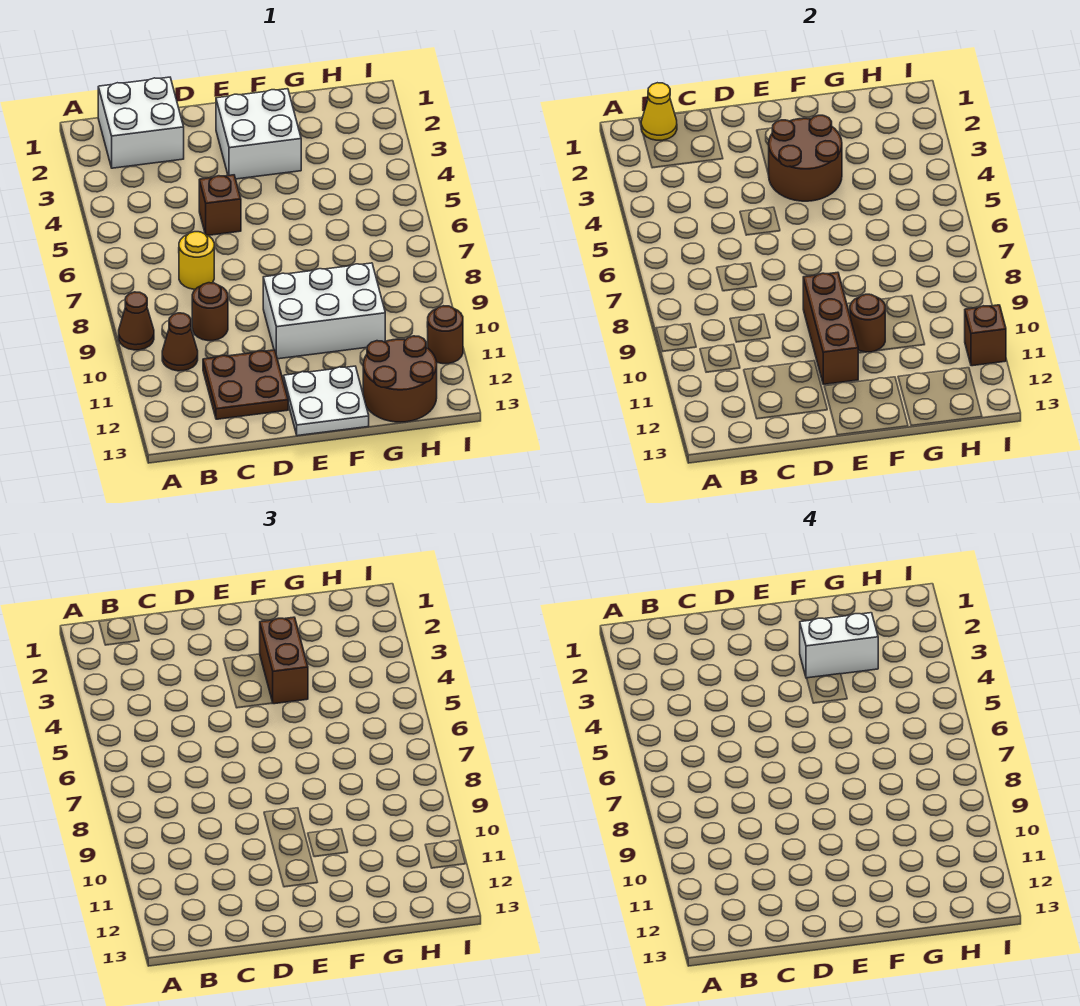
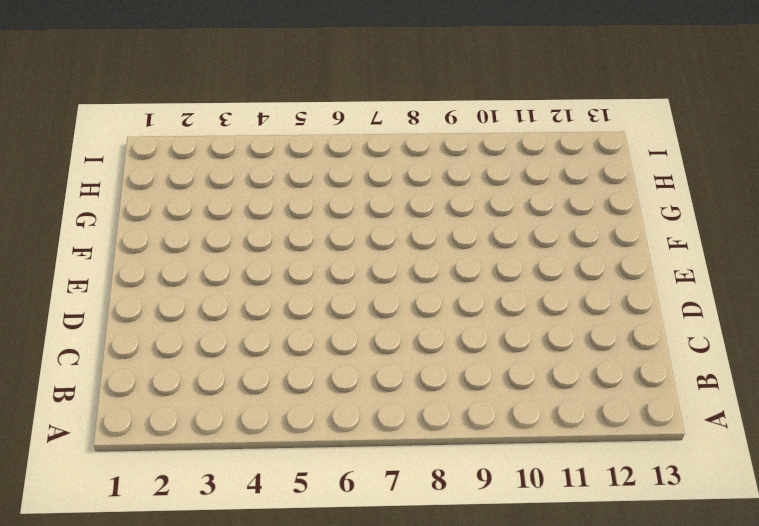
none -> brown 1x1 cone [119,292,154,350]
none -> white 2x2 brick [98,77,184,168]
none -> brown 1x1 cone [162,313,198,371]

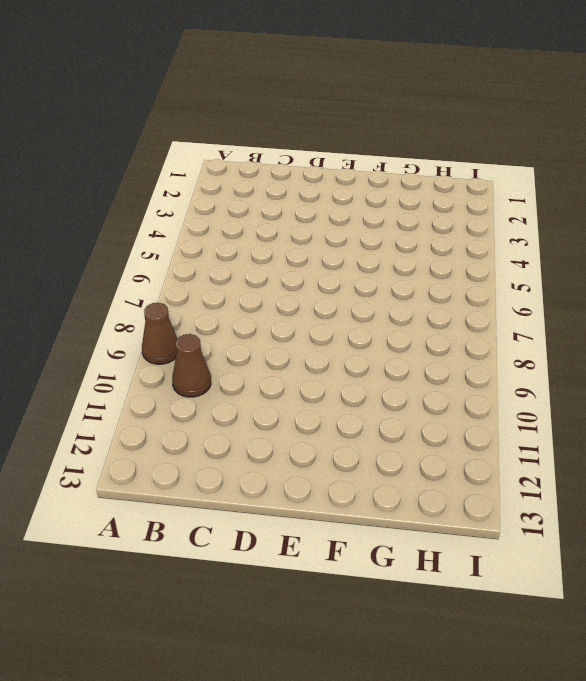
none -> white 2x2 brick [98,77,184,168]
none -> yellow 1x1 round brick [179,232,214,289]
none -> brown 1x1 round brick [192,283,228,341]

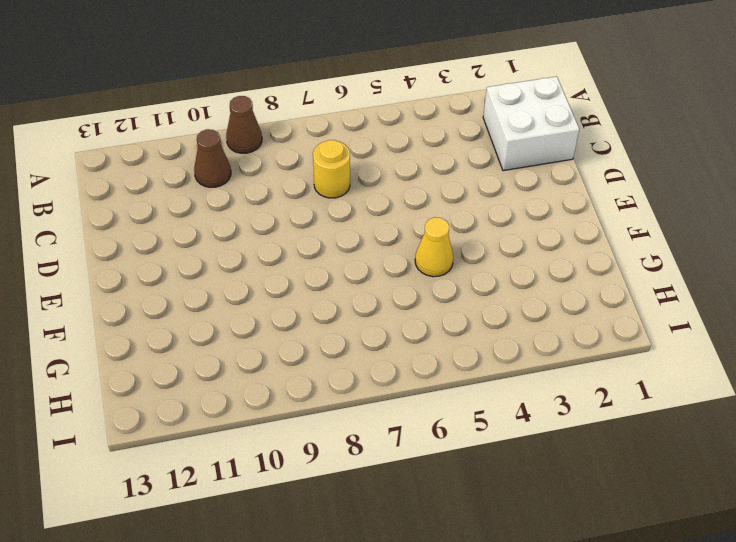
yellow 1x1 cone [415,217,453,277] -> yellow 1x1 cone moved to [641,83,677,140]
none -> brown 1x1 round brick [192,283,228,341]
none -> brown 2x2 plate [203,350,288,419]
none -> brown 1x1 brick [199,175,241,235]

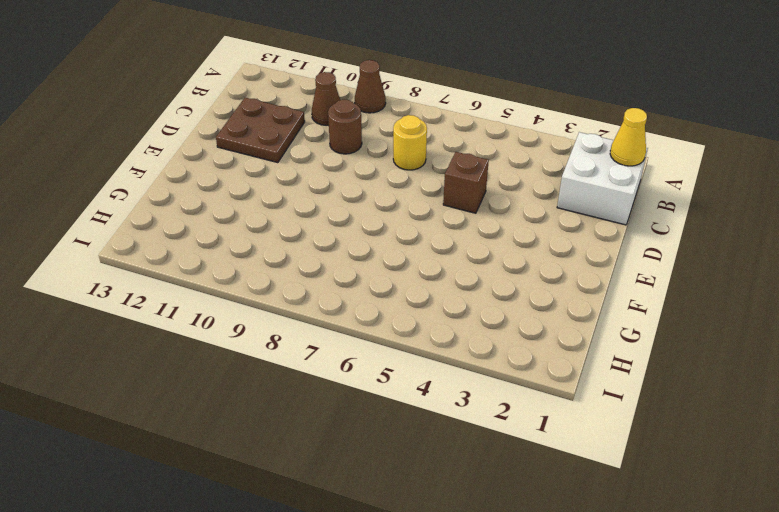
none -> white 2x2 brick [216,89,301,179]
none -> white 2x3 brick [263,263,385,359]
none -> white 2x2 plate [284,366,369,436]

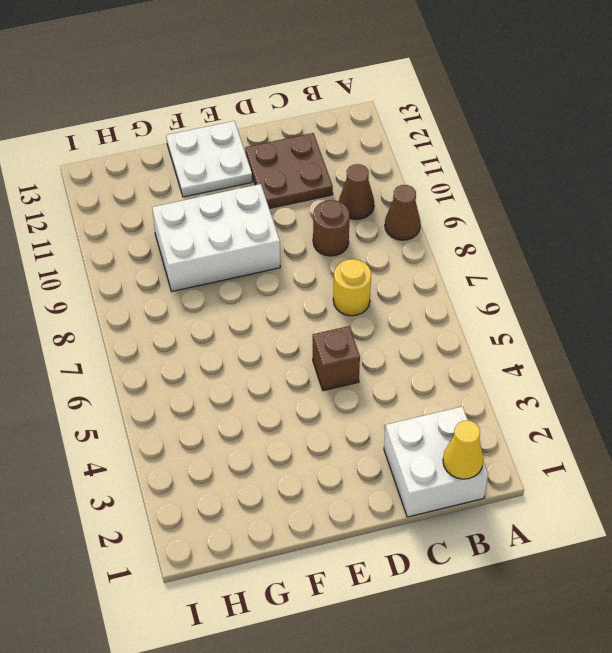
none -> white 2x2 brick [216,89,301,179]
none -> brown 2x2 round brick [363,336,437,422]
none -> brown 1x1 round brick [428,306,463,364]

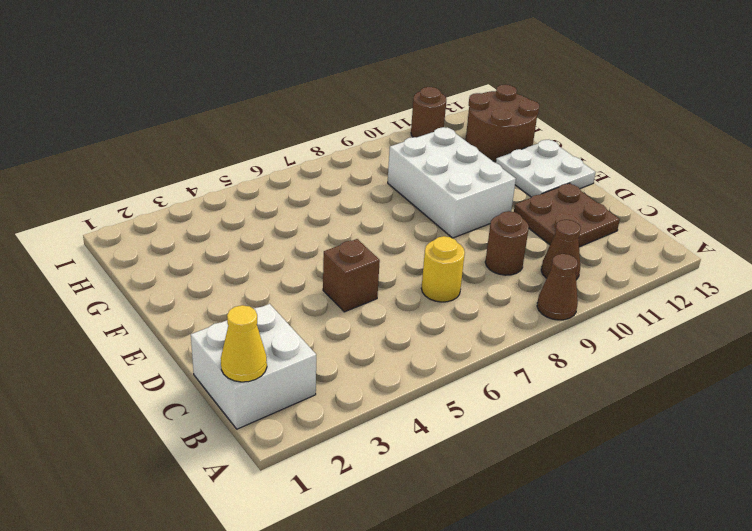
none -> white 2x2 brick [216,89,301,179]
none -> brown 2x2 round brick [769,115,842,201]
none -> brown 1x3 brick [803,272,858,384]

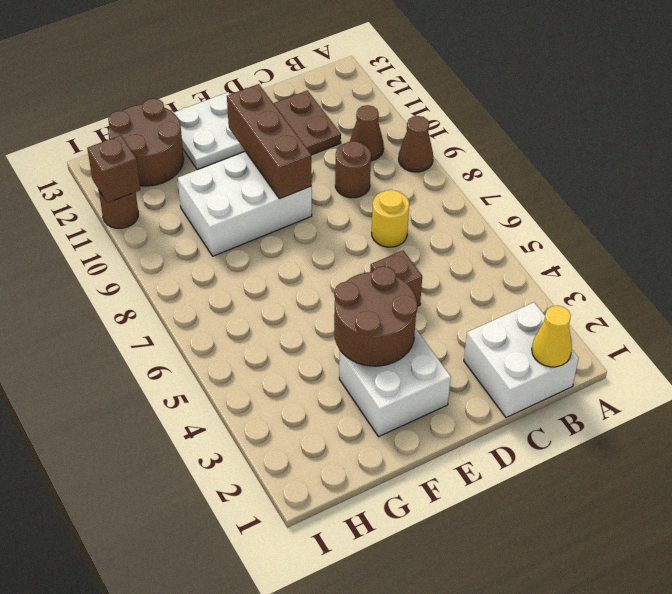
none -> brown 1x1 round brick [850,294,885,352]
none -> brown 1x2 brick [260,617,308,704]
none -> white 1x2 brick [800,613,878,678]

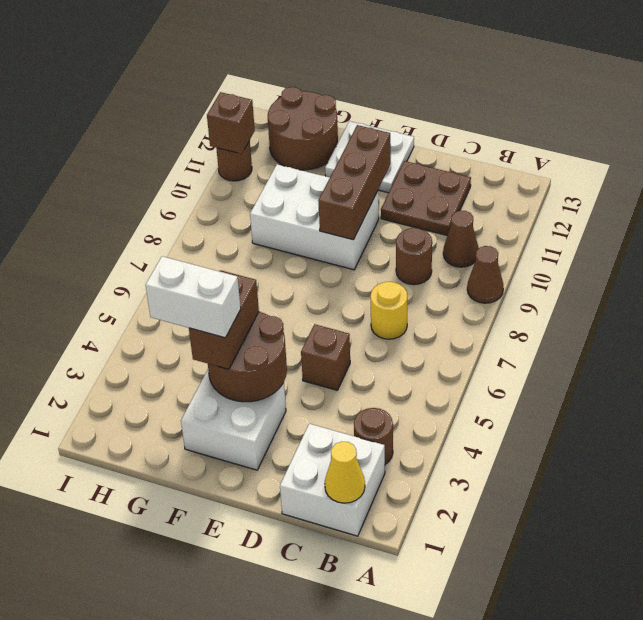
brown 1x1 round brick [354,408,393,464] -> brown 1x1 round brick moved to [850,294,885,352]

